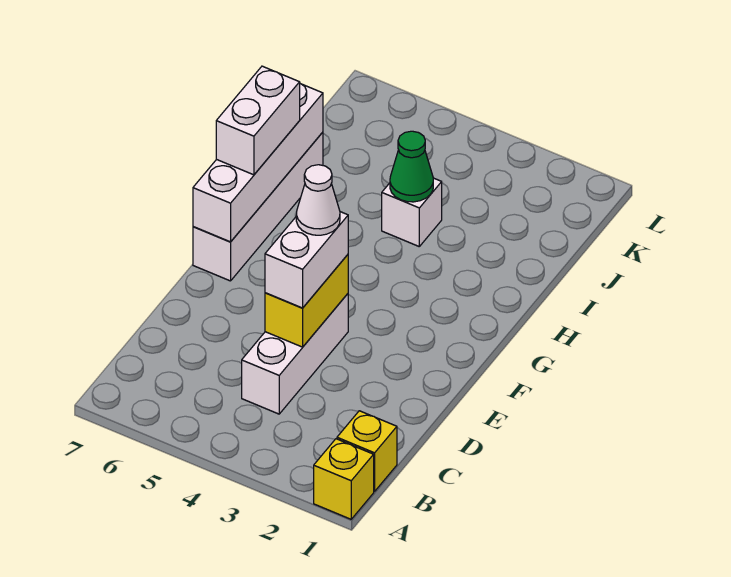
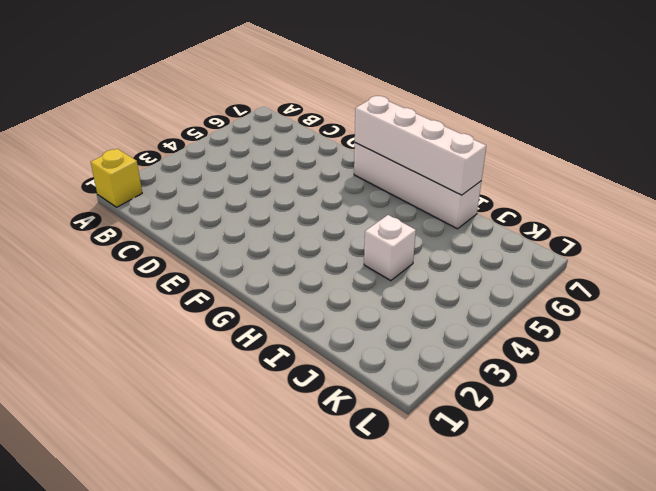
none -> yellow 1x1 brick [337,411,397,491]
none -> white 1x3 brick [242,294,348,414]

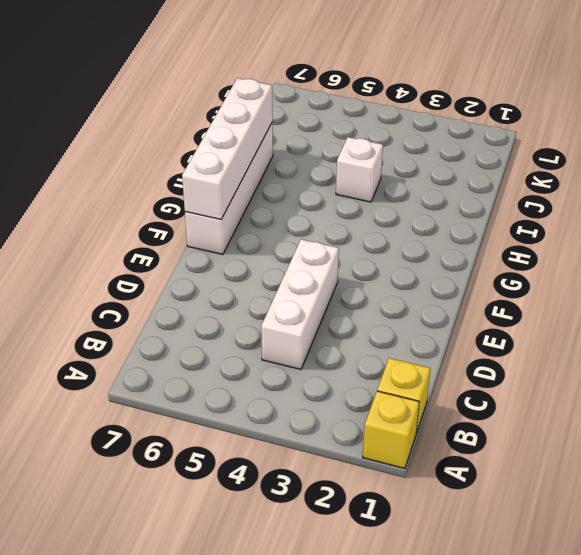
none -> yellow 1x2 brick [265,255,348,347]
none -> green 1x1 cone [390,131,433,202]

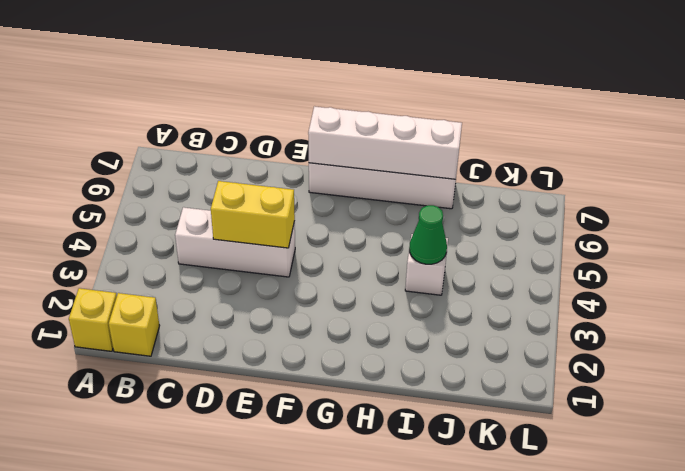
none -> white 1x2 brick [265,212,348,308]
none -> white 1x2 brick [216,66,300,175]

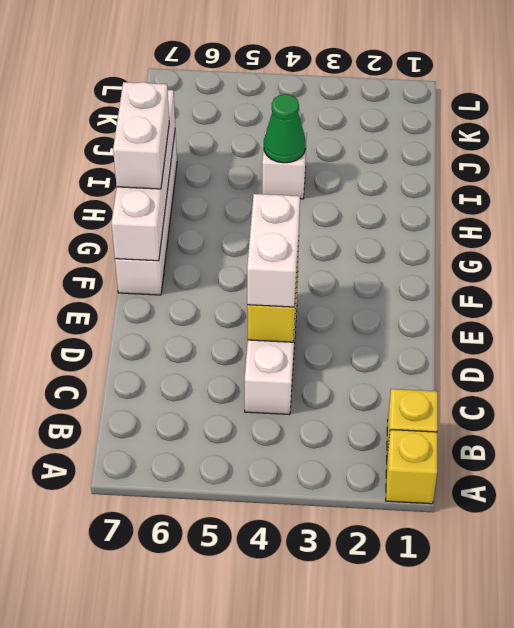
none -> white 1x1 cone [296,165,340,235]

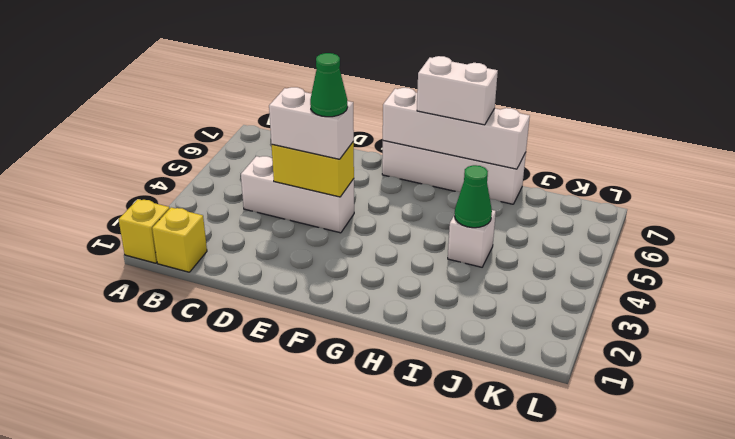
green 1x1 cone [310,53,348,117] -> white 1x1 cone [296,165,340,235]

